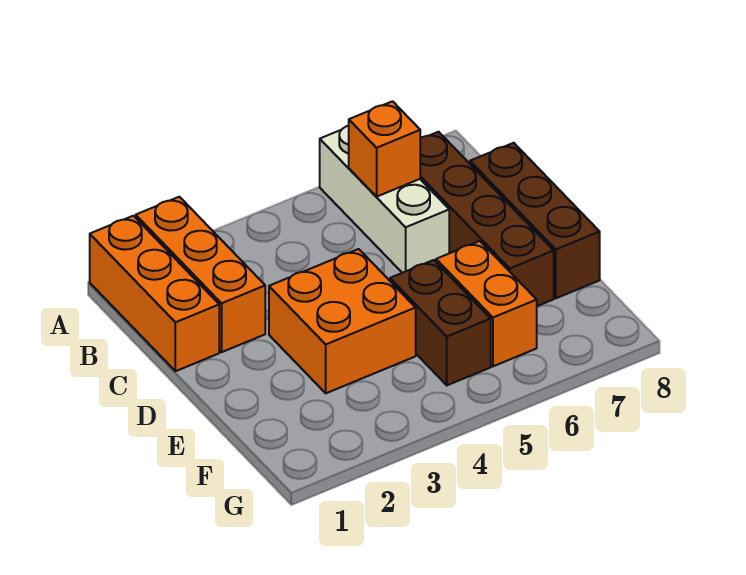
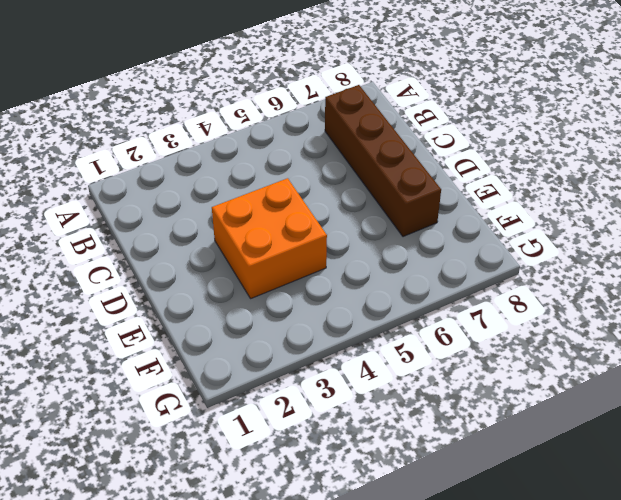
none -> orange 1x3 brick [90,216,219,371]
none -> orange 1x3 brick [136,197,265,352]

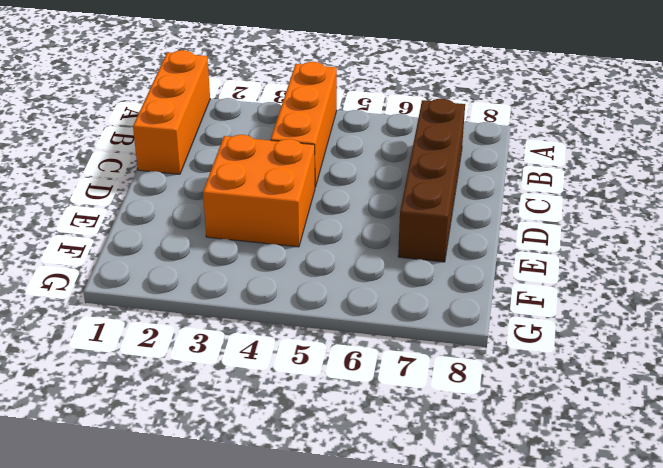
orange 1x3 brick [271,62,337,187] -> orange 1x3 brick moved to [136,197,265,352]
none -> white 1x3 brick [320,126,449,273]
none -> brown 1x3 brick [470,143,600,298]

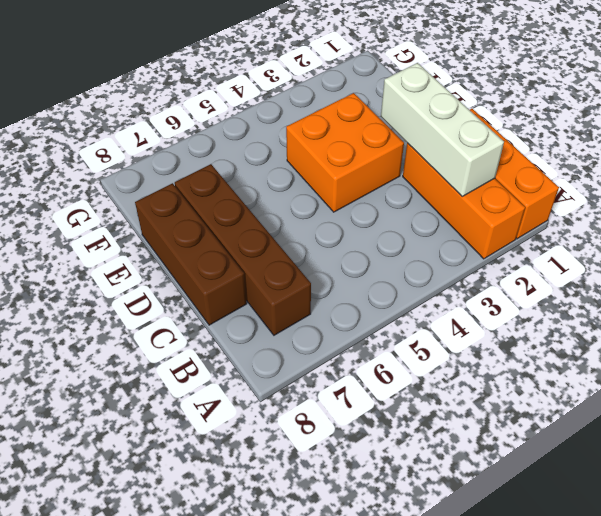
white 1x3 brick [381,63,504,196] -> white 1x3 brick moved to [320,126,449,273]
none -> brown 1x2 brick [390,260,491,385]
none -> orange 1x2 brick [436,241,537,366]

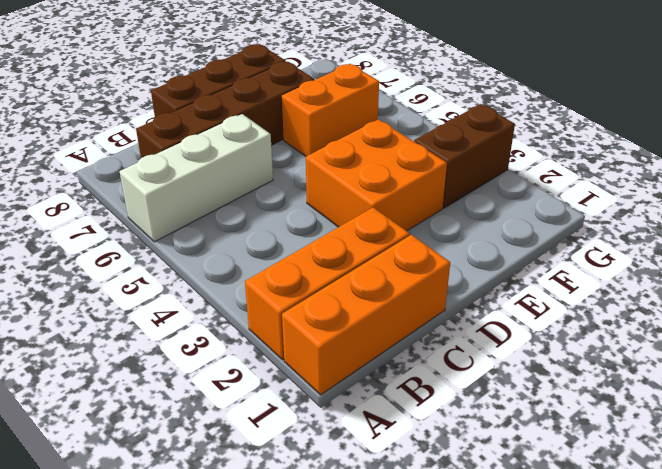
brown 1x2 brick [414,104,515,208] -> brown 1x2 brick moved to [390,260,491,385]
none -> orange 1x1 brick [349,101,420,197]

